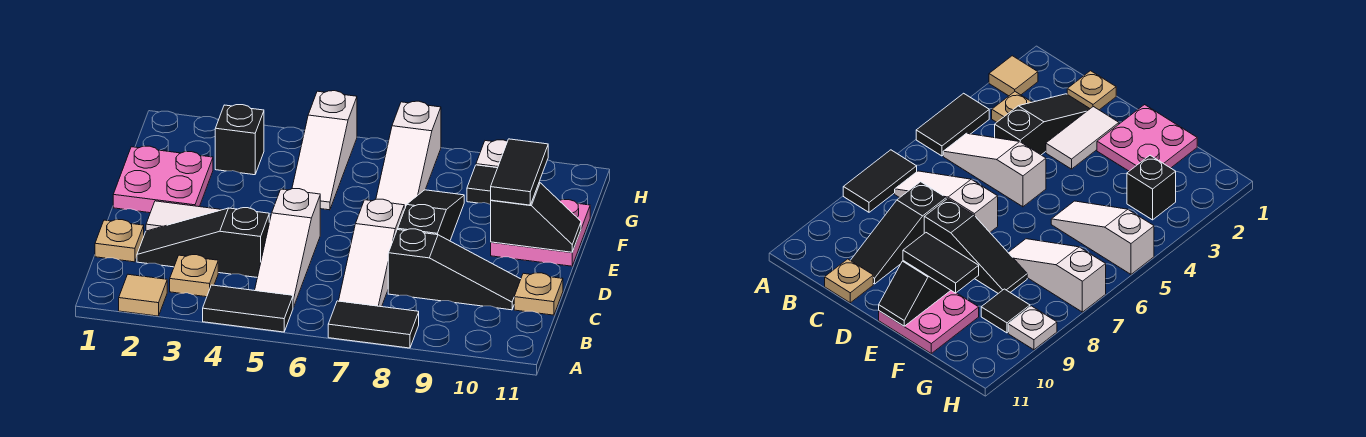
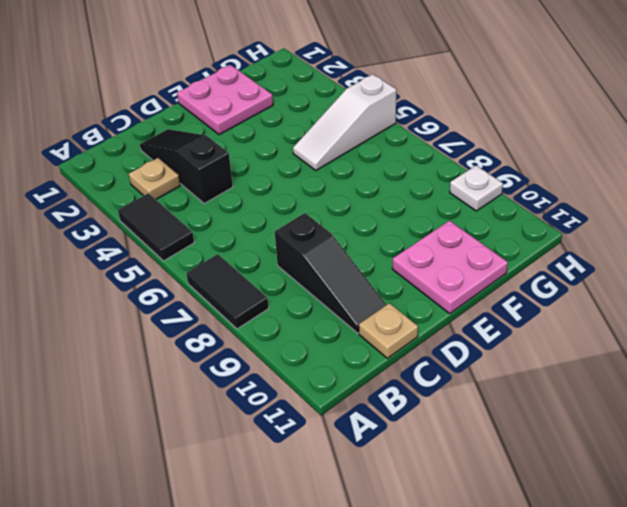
none -> tan 1x1 tile [119,274,167,316]
none -> white 1x3 slope [255,189,320,307]
none -> white 1x3 slope [339,199,404,307]

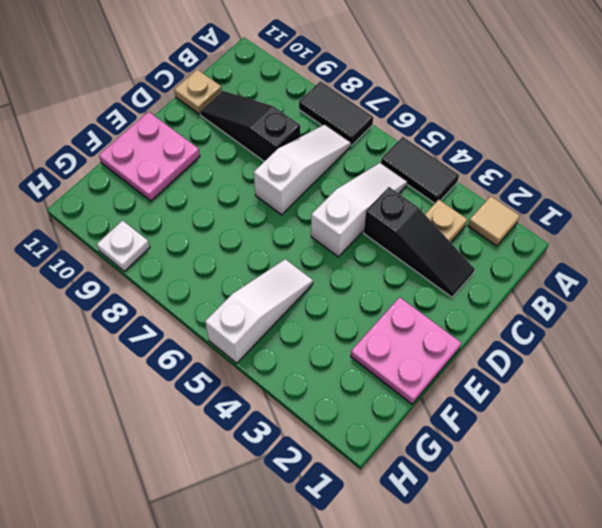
none -> tan 1x1 plate [95,220,144,262]
none -> white 1x2 tile [146,201,222,231]
none -> black 1x3 slope [398,190,464,241]

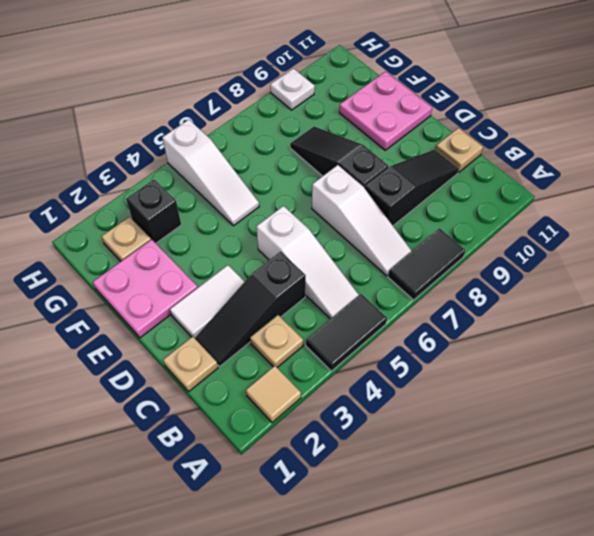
tan 1x1 plate [101,217,151,261] -> none
none -> white 1x3 slope [376,101,441,210]
none -> black 1x1 tile [467,165,497,204]
none -> black 1x2 slope [491,182,581,252]

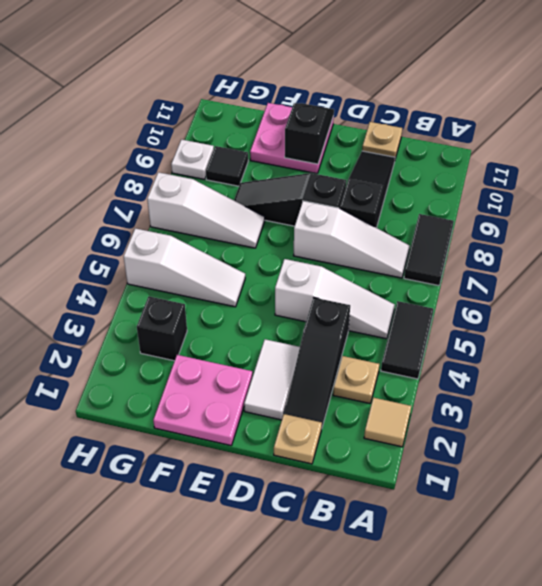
none -> black 1x2 tile [491,139,548,205]

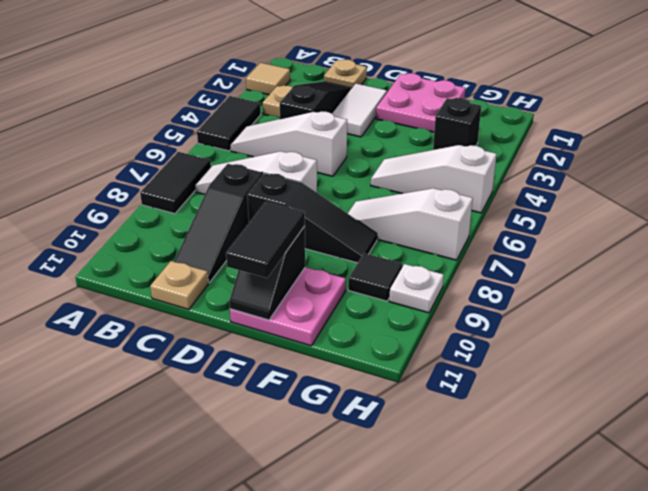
black 1x2 tile [226,202,305,278] -> black 1x2 tile turned to [491,139,548,205]

